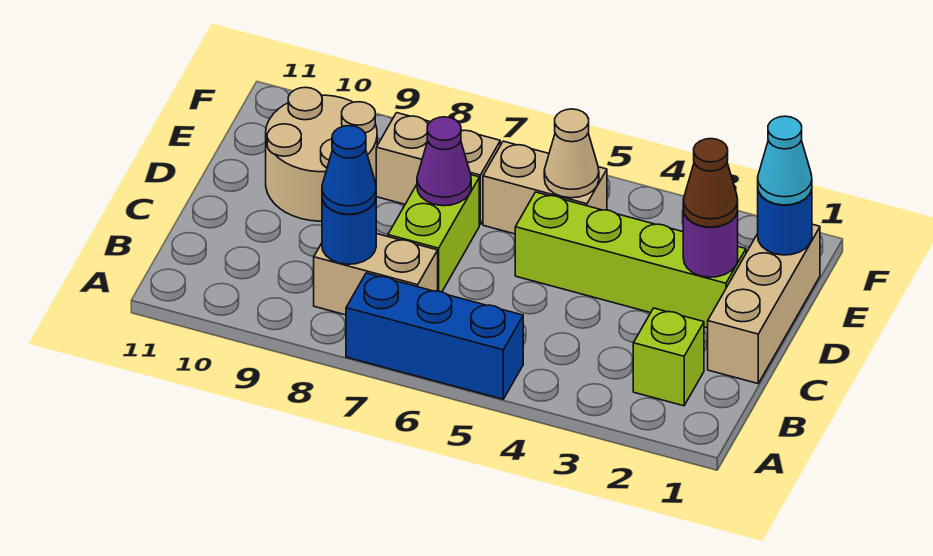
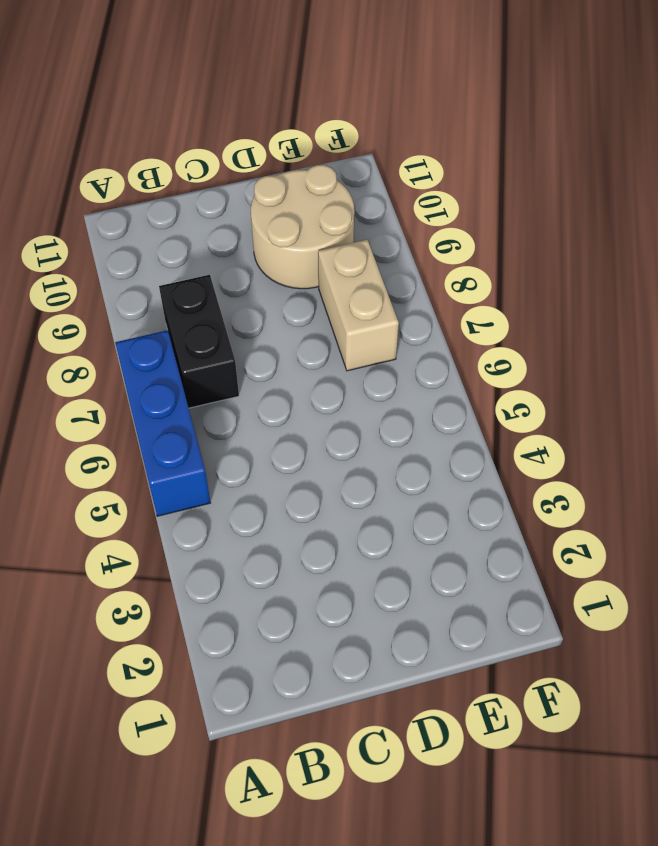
black 1x2 brick [159,275,239,408] -> tan 1x2 brick [314,234,438,315]
none -> lime 1x1 brick [633,308,704,406]
none -> tan 1x3 brick [708,224,820,384]
none -> lime 1x2 brick [388,175,479,292]

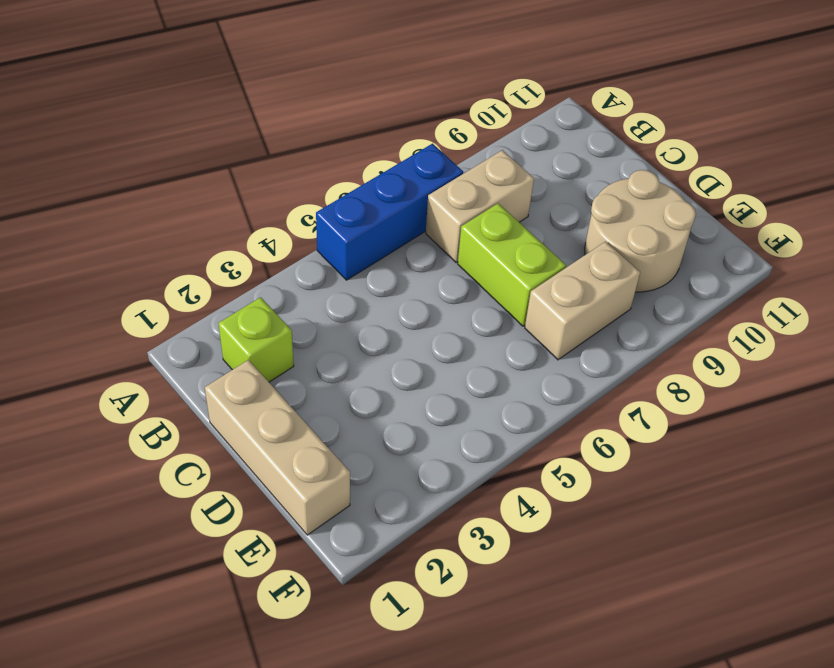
none -> lime 1x4 brick [515,192,746,328]
none -> tan 1x2 brick [483,141,607,234]
none -> blue 1x1 round brick [322,199,376,264]

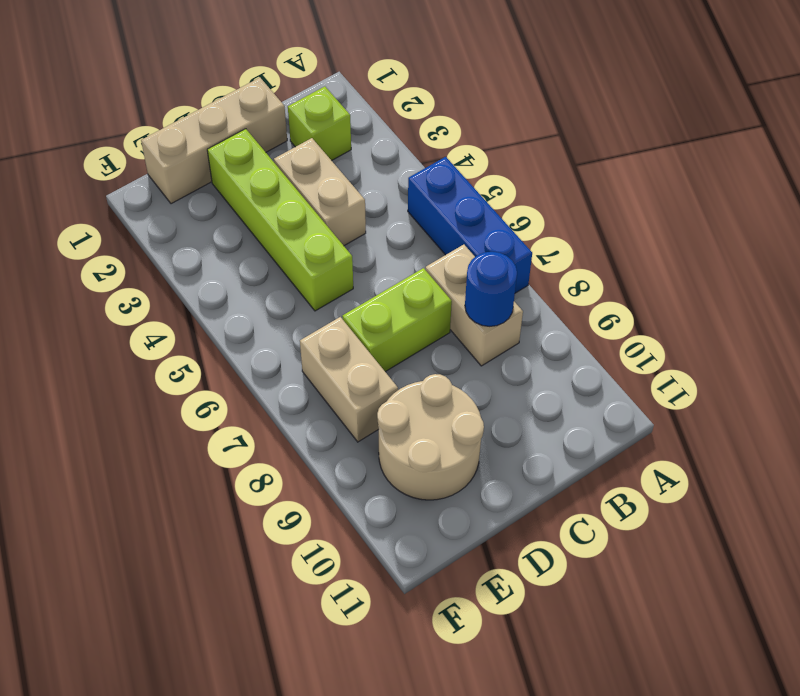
tan 1x2 brick [274,138,366,246] -> tan 1x2 brick moved to [483,141,607,234]
none -> purple 1x1 round brick [683,209,738,277]
none -> purple 1x1 cone [417,117,471,206]
none -> blue 1x1 round brick [758,189,812,255]

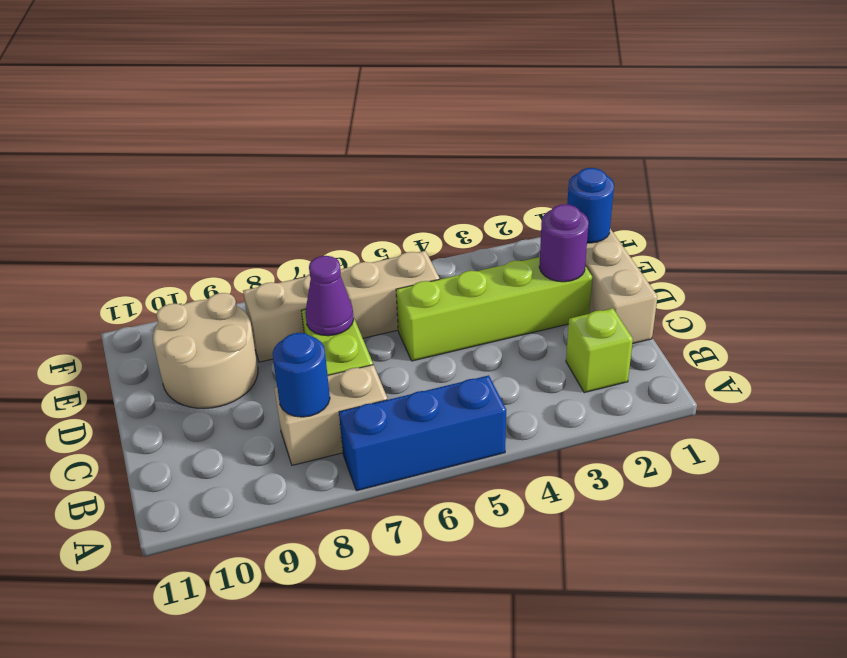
none -> tan 1x1 cone [544,109,599,198]
none -> blue 1x1 cone [322,126,376,214]
none -> brown 1x1 cone [683,139,738,227]

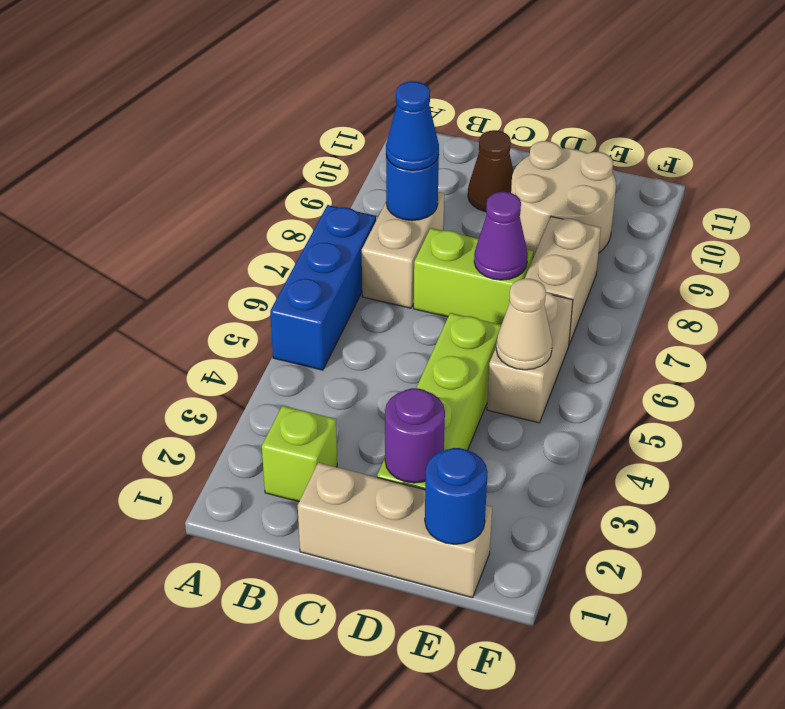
brown 1x1 cone [468,130,514,212] -> brown 1x1 cone moved to [683,139,738,227]
none -> cyan 1x1 cone [758,116,812,205]

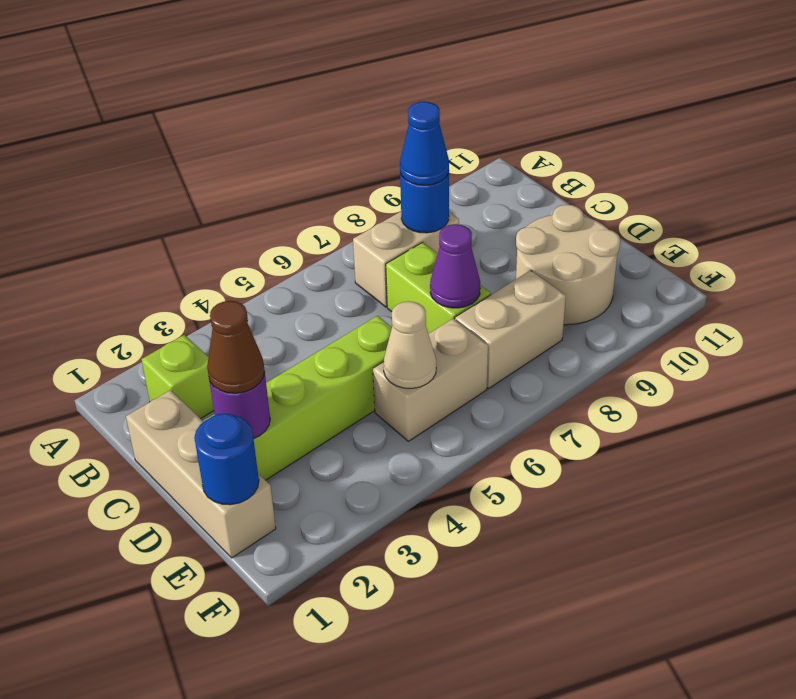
none -> blue 1x3 brick [346,273,523,399]
none -> cyan 1x1 cone [758,116,812,205]

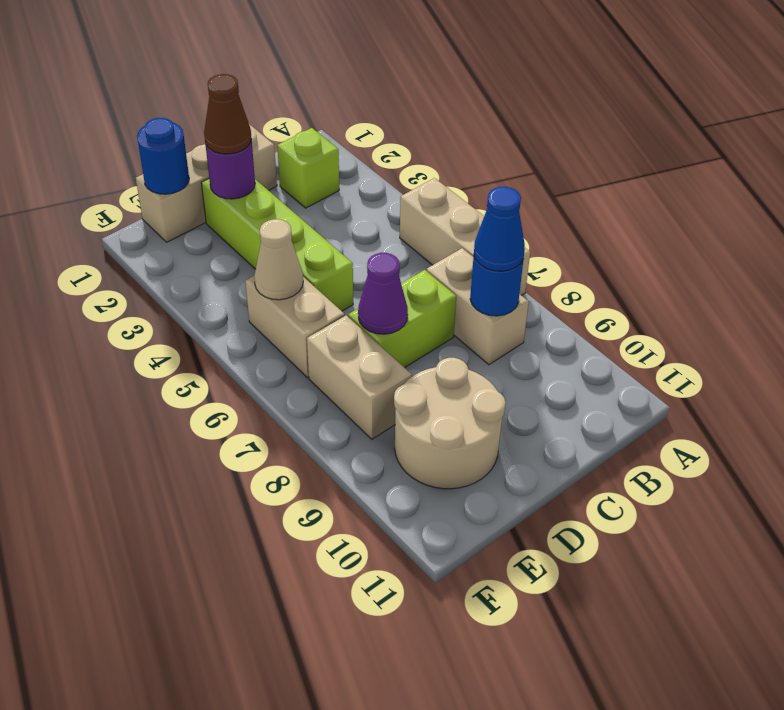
tan 1x3 brick [400,178,530,296] -> blue 1x3 brick [346,273,523,399]
none -> cyan 1x1 cone [758,116,812,205]

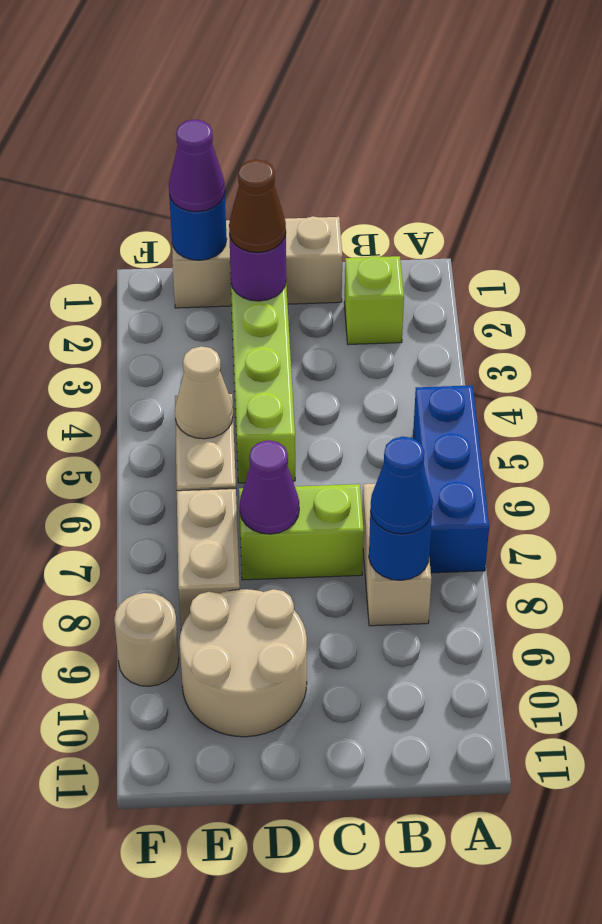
purple 1x1 cone [169,119,225,212] -> cyan 1x1 cone [758,116,812,205]
tan 1x1 round brick [114,593,179,686] -> none

